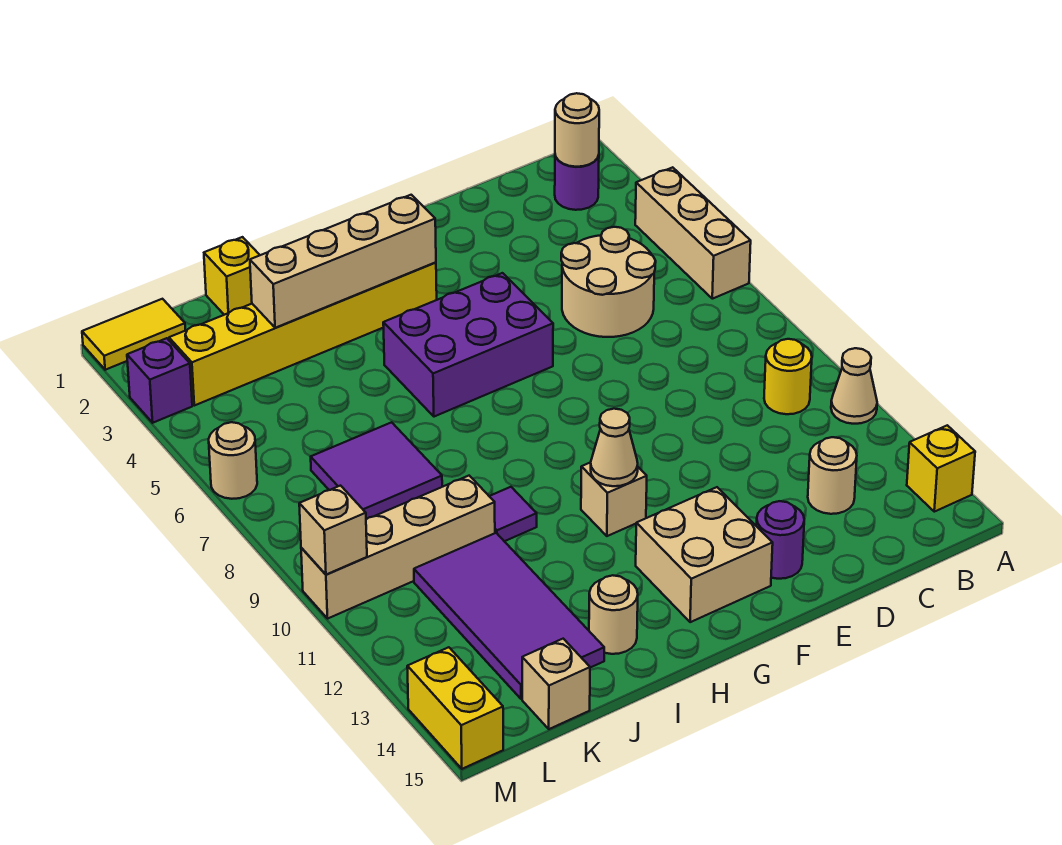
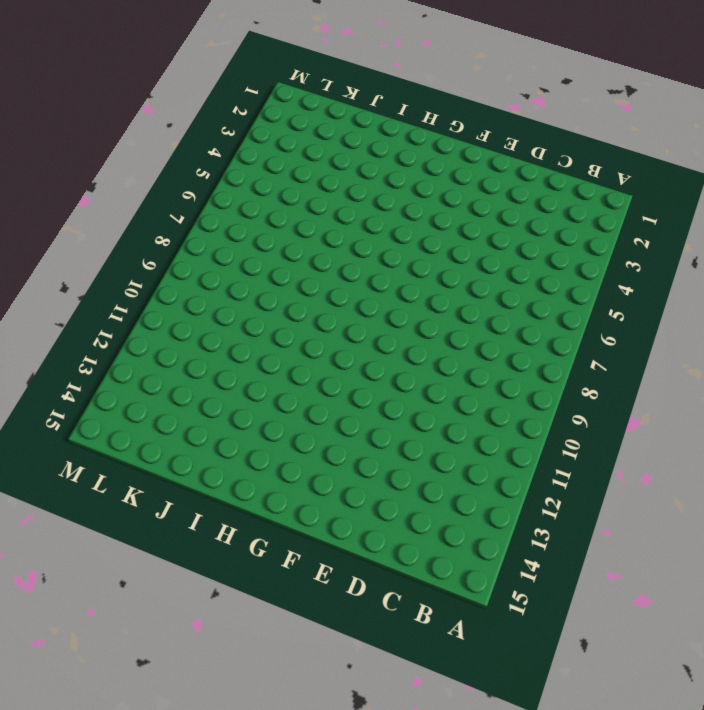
none -> tan 1x3 brick [635,167,751,299]
none -> tan 1x1 cone [831,348,877,424]
none -> yellow 1x1 brick [907,425,975,512]

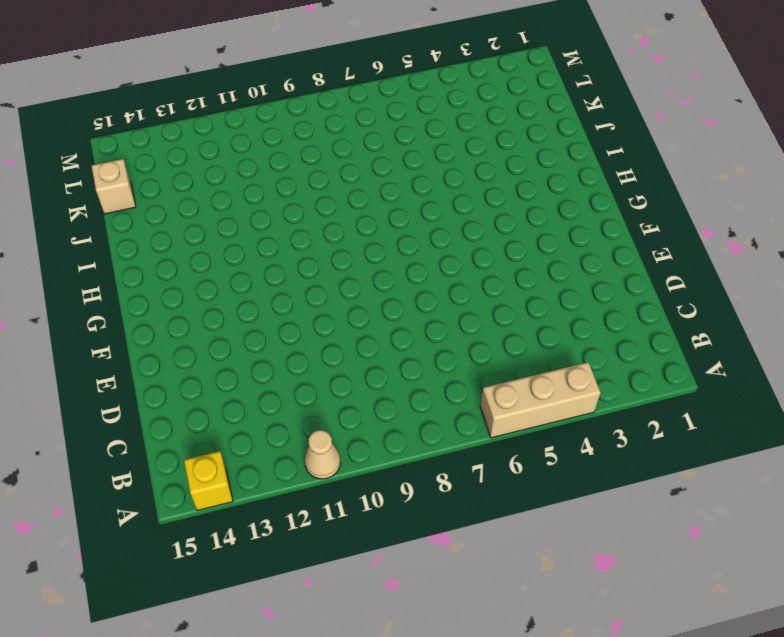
none -> purple 1x1 round brick [555,155,599,210]
none -> yellow 1x1 round brick [764,339,812,414]
none -> tan 2x2 round brick [561,227,656,337]

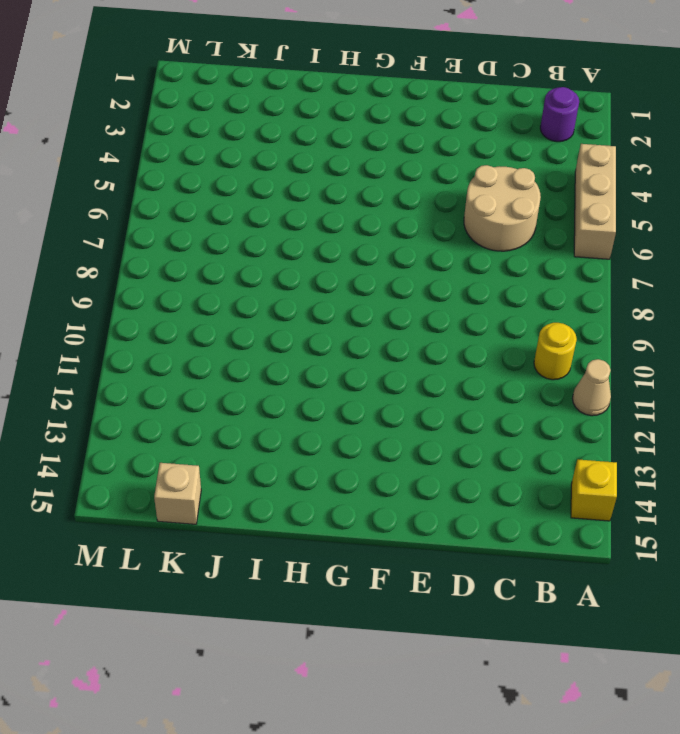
none -> tan 1x1 round brick [808,437,857,514]
none -> purple 1x1 round brick [756,501,804,579]
none -> purple 2x3 brick [383,273,553,417]

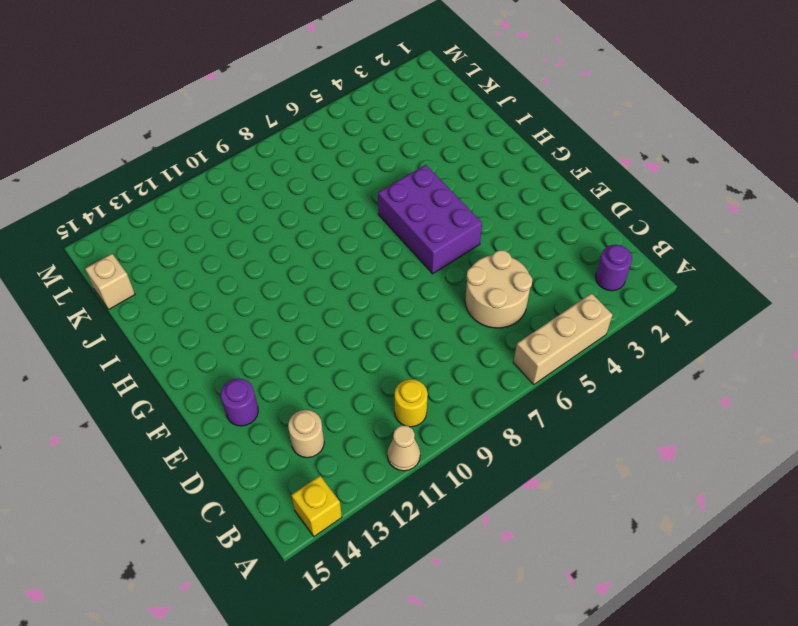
none -> tan 2x2 brick [636,487,773,622]
none -> yellow 1x6 brick [169,262,437,406]
none -> tan 1x1 brick [581,462,647,536]

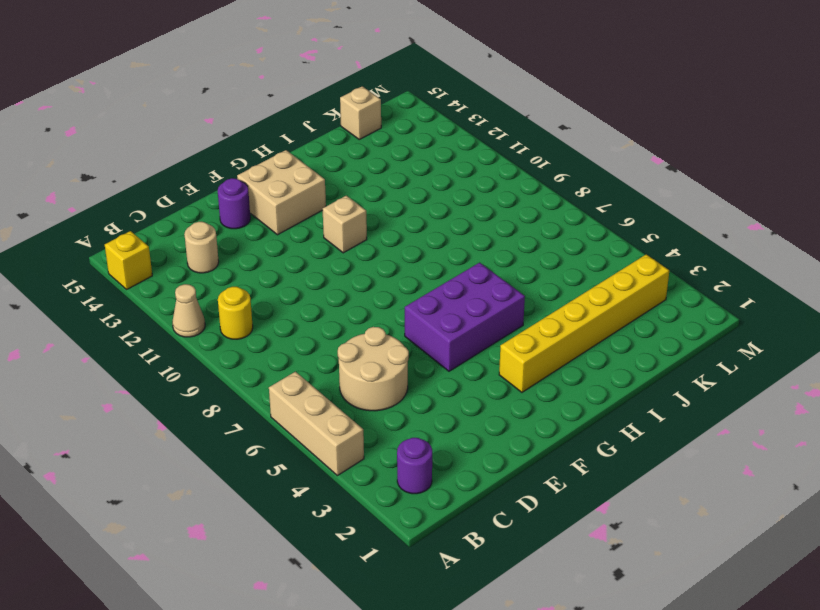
none -> purple 1x1 tile [489,487,537,541]
none -> tan 1x1 round brick [589,575,638,654]
none -> yellow 1x1 brick [204,237,260,315]

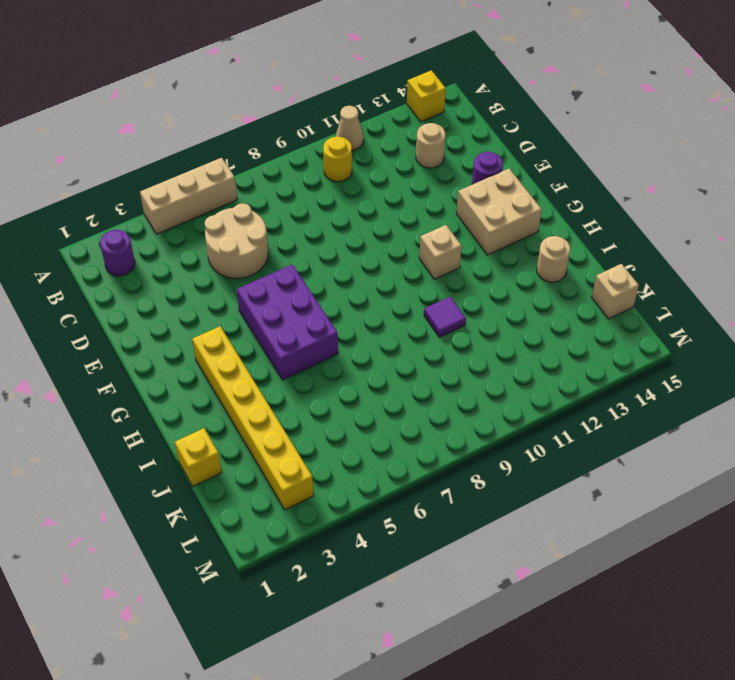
none -> purple 2x2 tile [311,422,442,519]
none -> tan 1x4 brick [301,476,495,618]
none -> purple 2x4 tile [414,533,604,699]

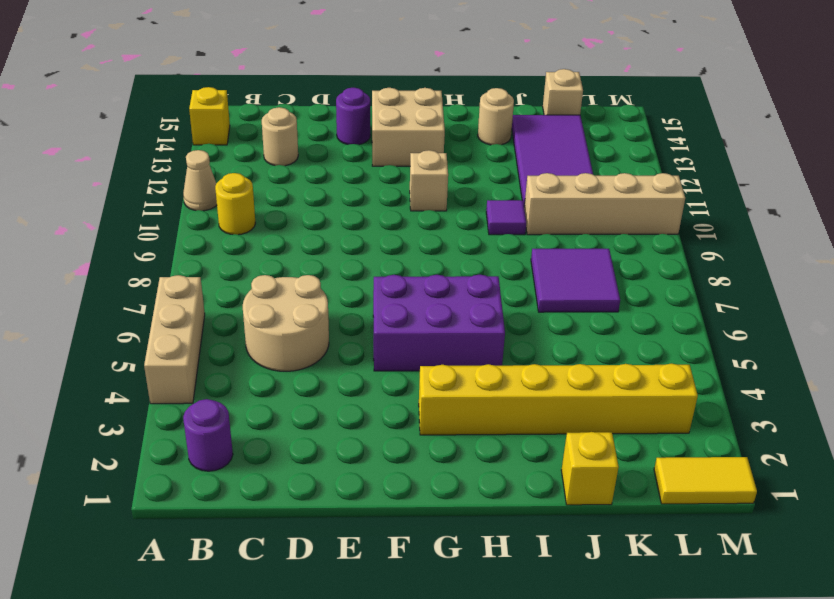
none -> purple 1x1 brick [127,338,192,423]
none -> tan 1x1 round brick [209,422,257,499]
none -> yellow 1x2 brick [407,647,503,769]

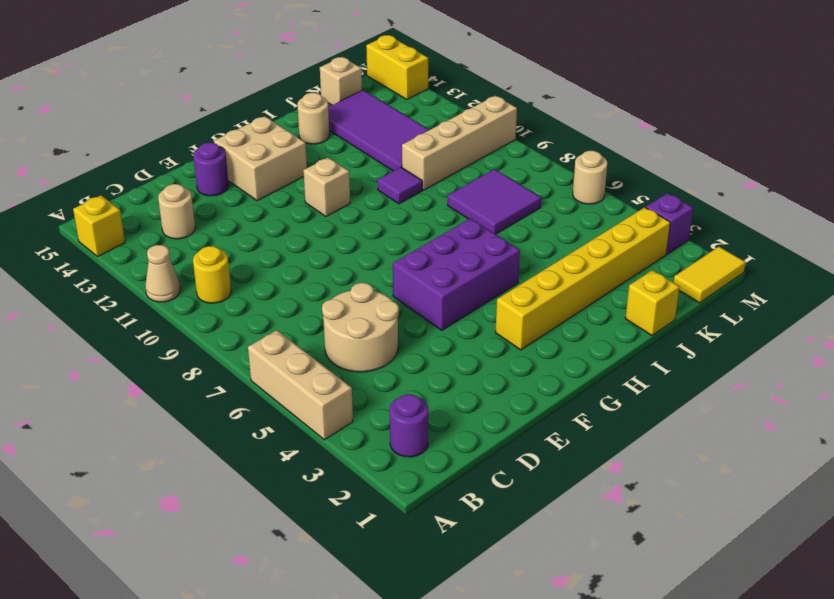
none -> tan 1x1 round brick [555,93,599,167]
none -> tan 1x4 brick [250,195,436,328]
none -> tan 1x1 cone [591,409,638,486]

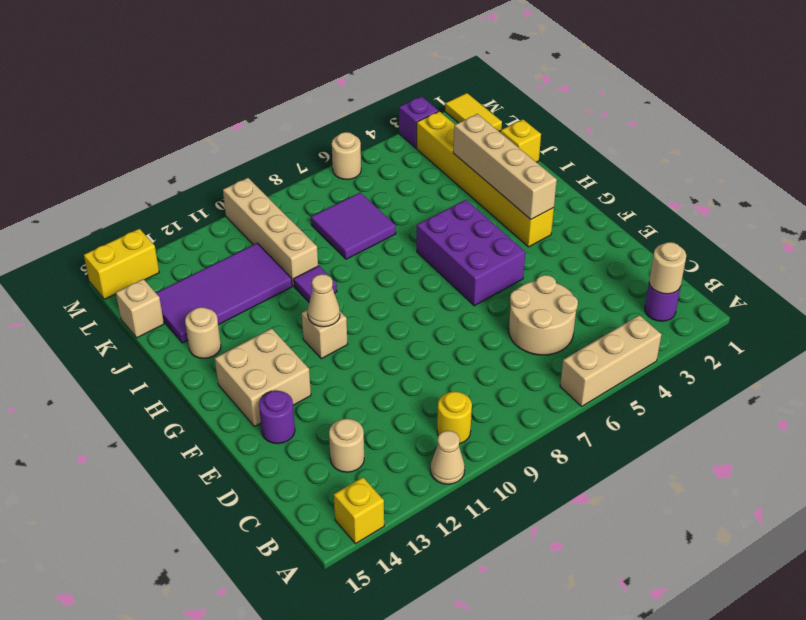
none -> tan 1x1 brick [299,486,367,575]

